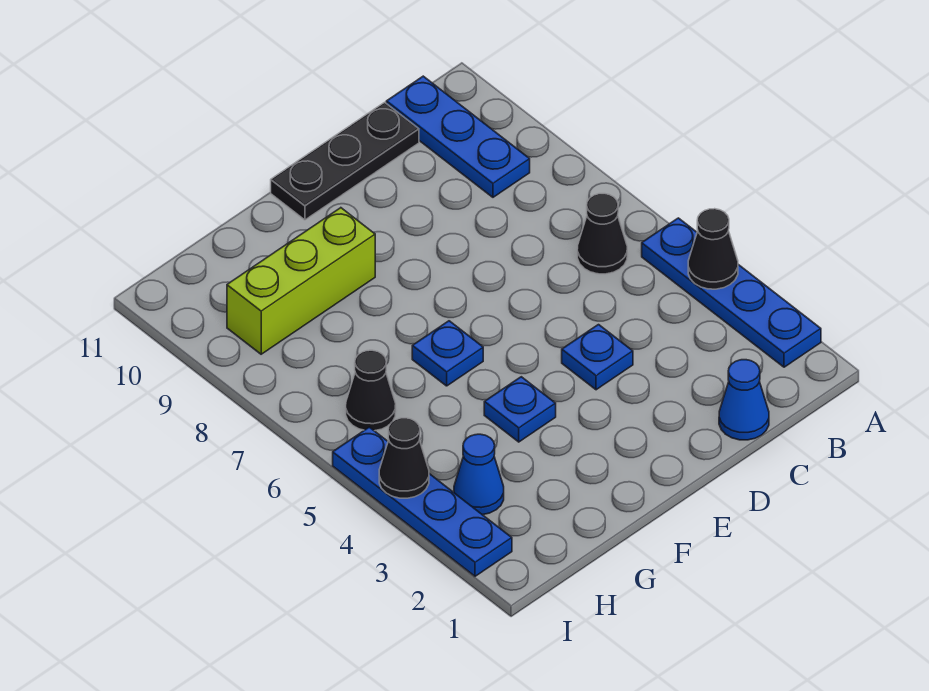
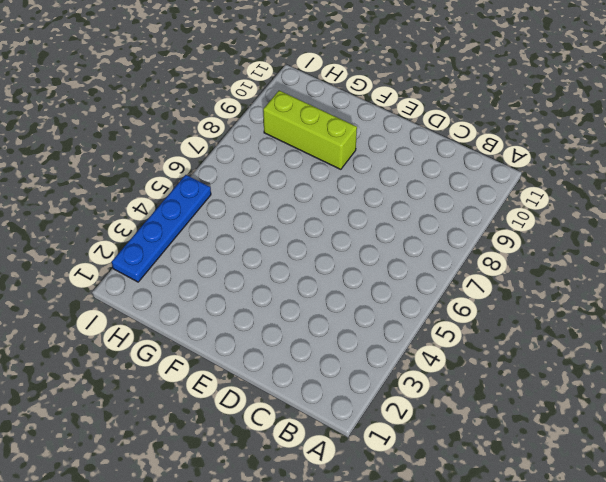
none -> blue 1x4 plate [642,218,821,367]
none -> black 1x1 cone [577,194,627,274]
none -> blue 1x3 plate [386,76,530,197]

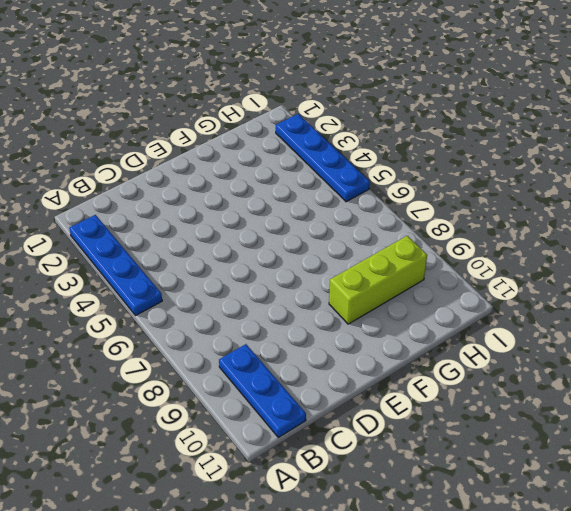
none -> black 1x1 cone [577,194,627,274]
none -> blue 1x1 cone [719,360,769,440]
none -> black 1x3 plate [271,102,419,220]

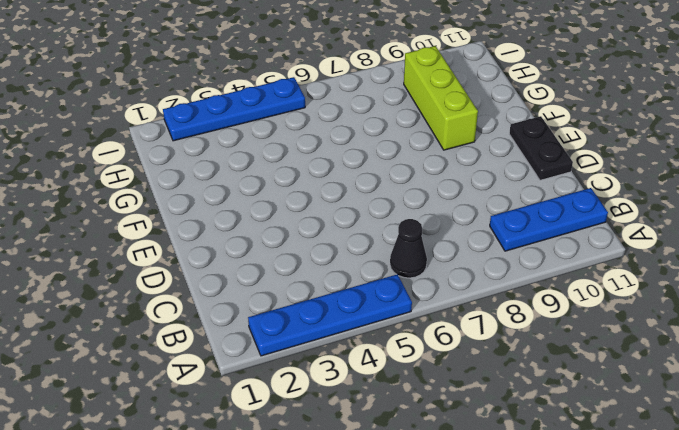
black 1x2 plate [509,116,573,180] -> black 1x3 plate [271,102,419,220]
none -> blue 1x1 cone [719,360,769,440]
none -> blue 1x1 plate [562,325,633,390]
none -> blue 1x1 plate [484,377,556,442]

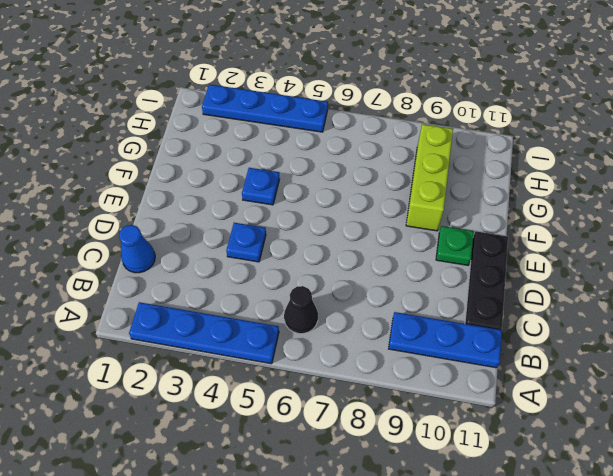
green 1x1 plate [436,226,474,266] -> none
none -> blue 1x1 plate [412,321,483,386]
none -> blue 1x1 cone [454,434,504,515]
none -> black 1x1 cone [346,350,396,431]

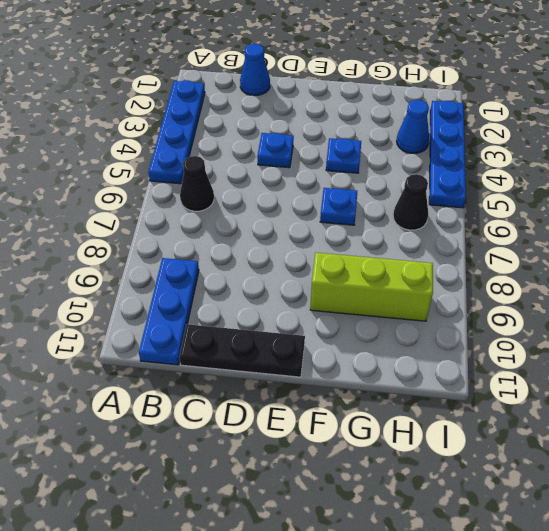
none -> black 1x1 cone [688,209,738,289]
none -> black 1x1 cone [379,418,429,498]

